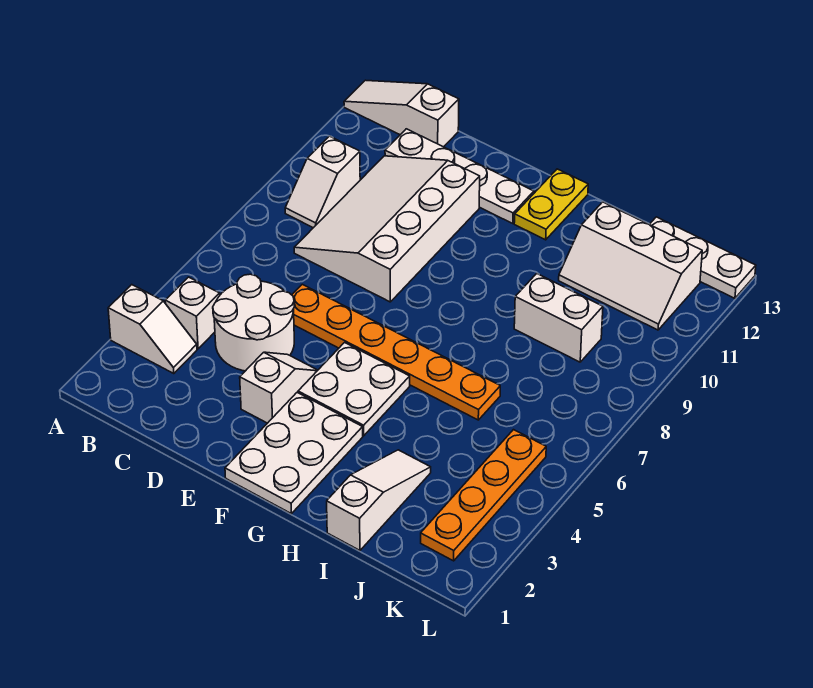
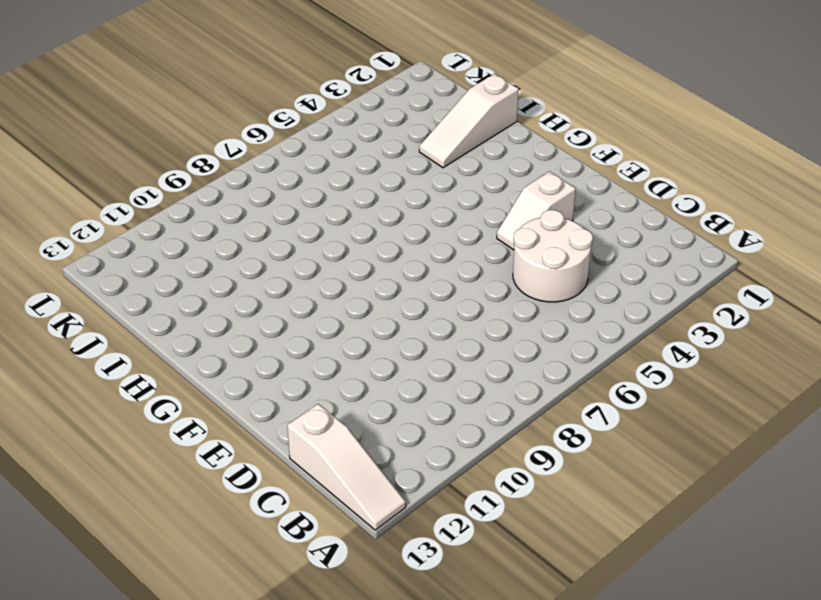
none -> white 1x2 slope [108,285,197,374]
none -> white 1x1 brick [165,277,220,349]
none -> white 1x2 slope [285,136,360,228]

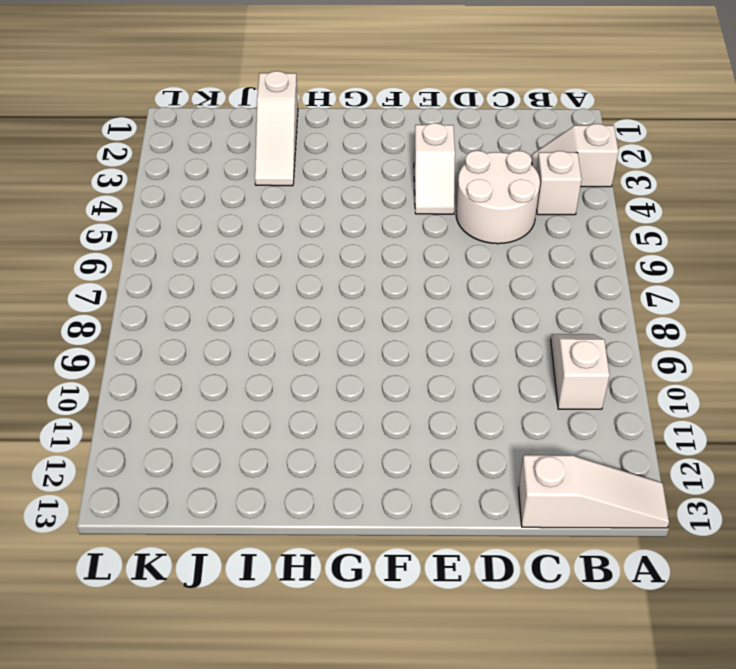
none -> white 3x4 slope [294,156,480,302]
none -> white 1x4 plate [385,129,534,224]
none -> orange 1x6 plate [292,284,500,420]

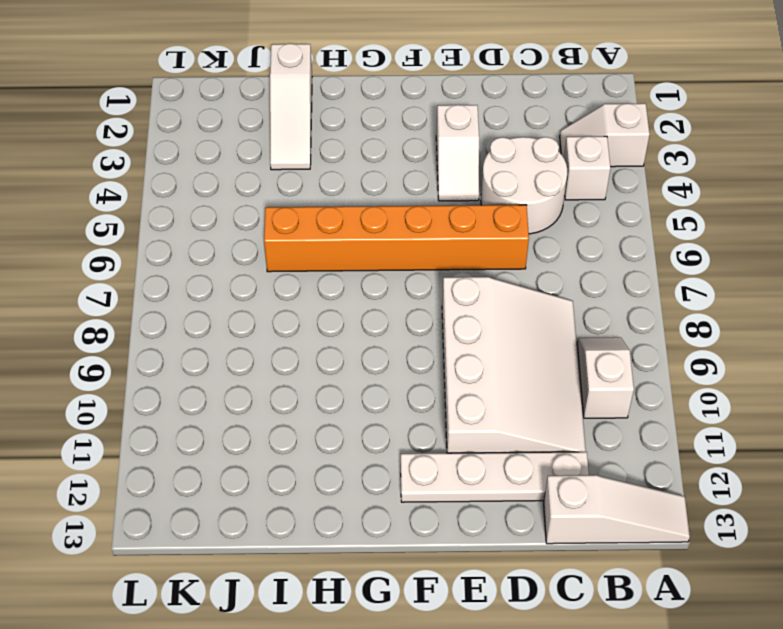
orange 1x6 brick [264,205,529,272] -> orange 1x6 plate [292,284,500,420]
none -> white 2x3 plate [225,393,363,514]
none -> white 2x2 plate [298,343,410,436]
none -> yellow 1x2 plate [514,169,588,240]

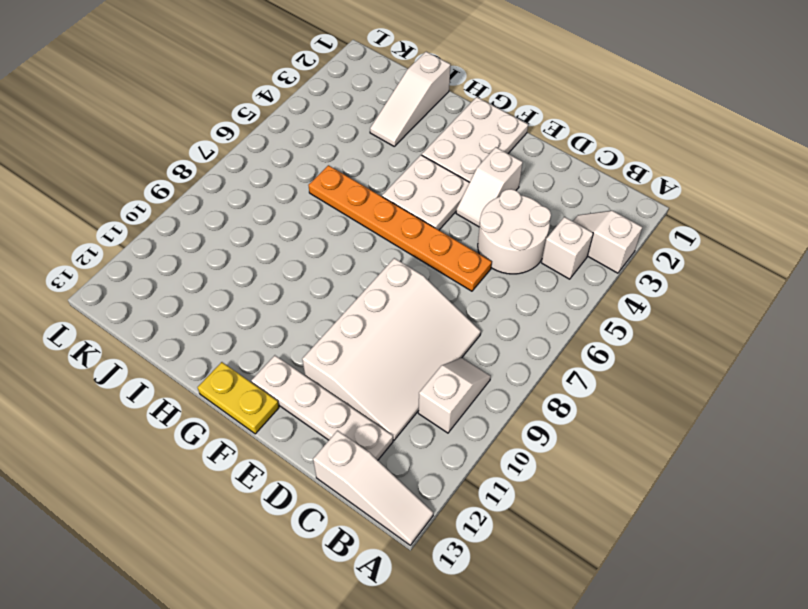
yellow 1x2 plate [198,362,279,434] -> yellow 1x2 plate turned to [514,169,588,240]
none -> white 1x2 brick [514,274,603,362]
none -> white 2x3 slope [559,202,702,330]
none -> white 1x3 plate [649,217,756,298]

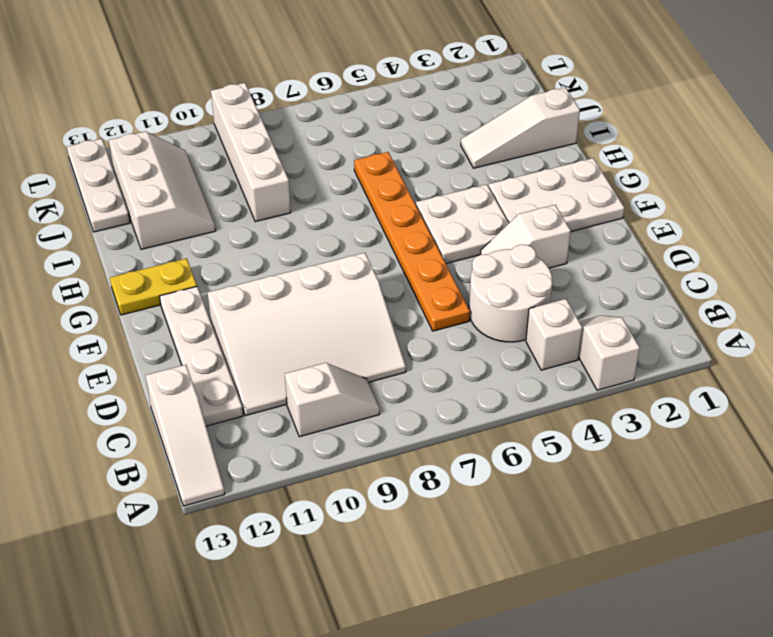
white 1x4 brick [211,83,291,222] -> white 1x2 brick [514,274,603,362]
none -> orange 1x4 plate [421,430,546,561]

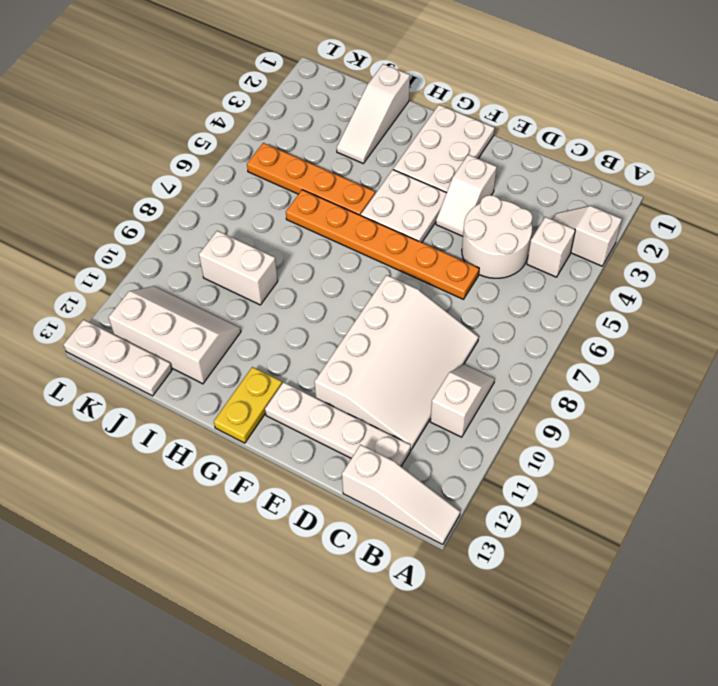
orange 1x4 plate [247,143,375,215] -> orange 1x4 plate turned to [421,430,546,561]

